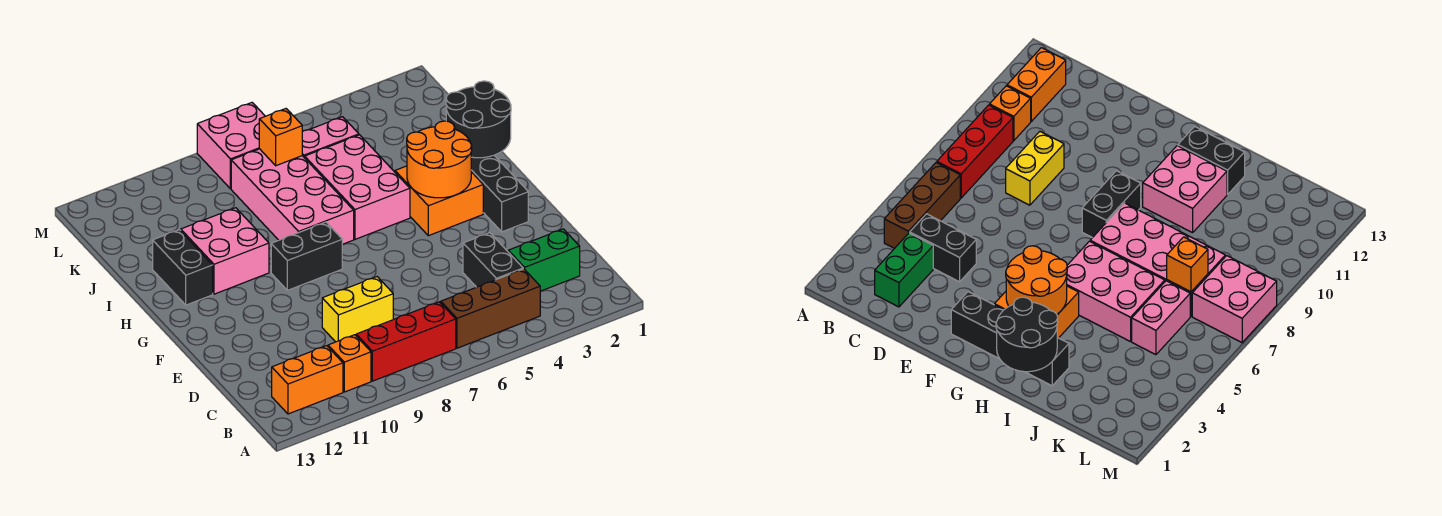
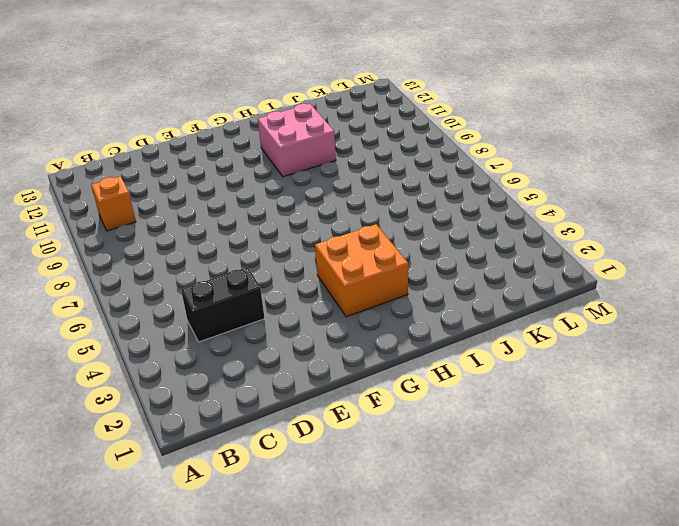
none -> brown 1x3 brick [441,269,540,348]
none -> red 1x3 brick [356,302,456,381]
none -> orange 1x2 brick [272,346,343,414]

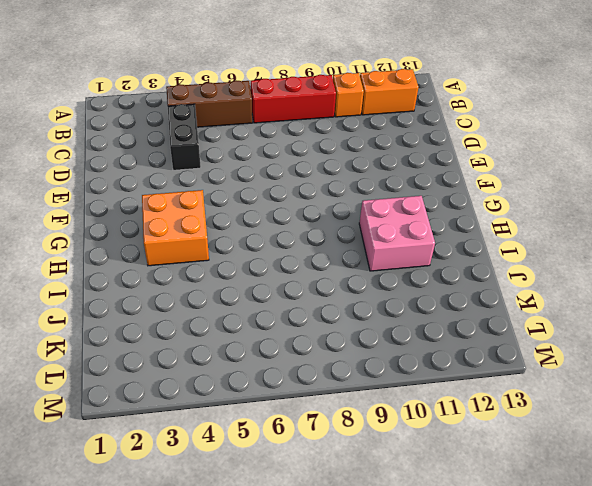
none -> green 1x2 brick [508,229,580,291]
none -> yellow 1x2 brick [322,277,393,342]
none -> black 1x4 brick [471,155,528,232]

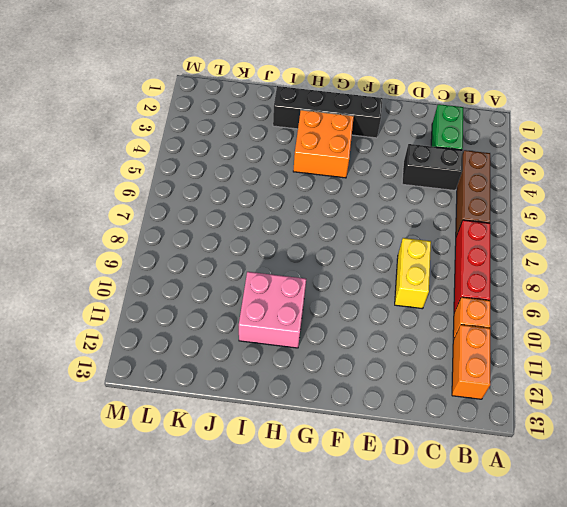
none -> black 1x2 brick [271,222,342,290]
none -> pink 2x3 brick [305,135,410,239]
none -> pink 2x4 brick [231,149,354,244]

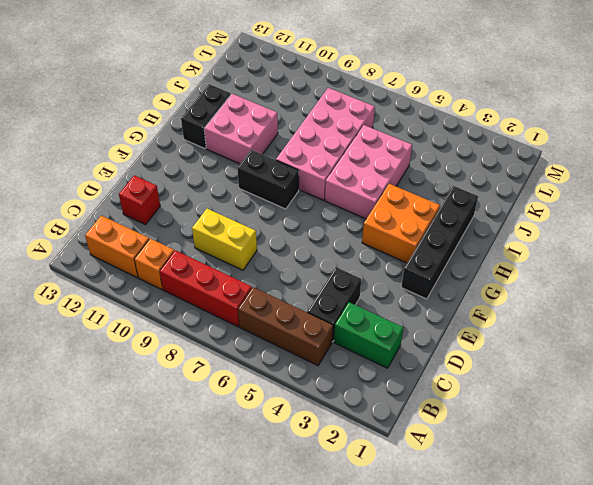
red 1x1 brick [119,175,160,225] -> none
none -> pink 1x2 brick [302,117,359,158]
none -> pink 2x2 brick [197,103,265,189]
none -> orange 2x2 round brick [407,121,472,198]

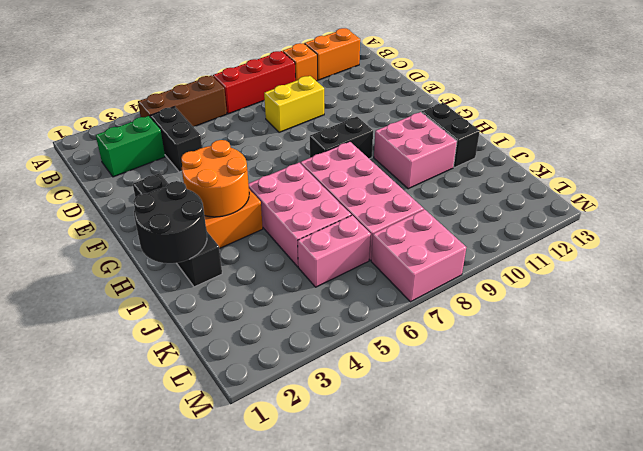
none -> orange 1x1 brick [259,109,302,166]

